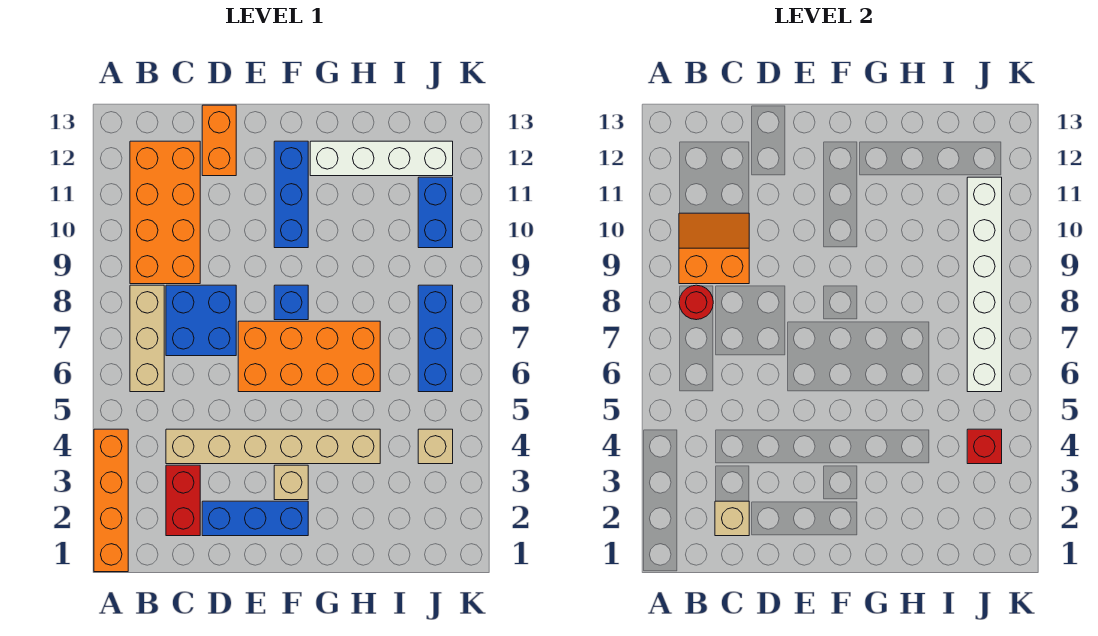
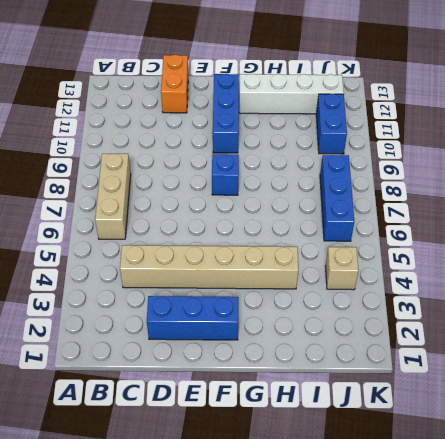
none -> orange 1x4 brick [94,429,128,572]
none -> orange 2x4 brick [130,141,200,284]
none -> red 1x2 brick [166,465,200,536]

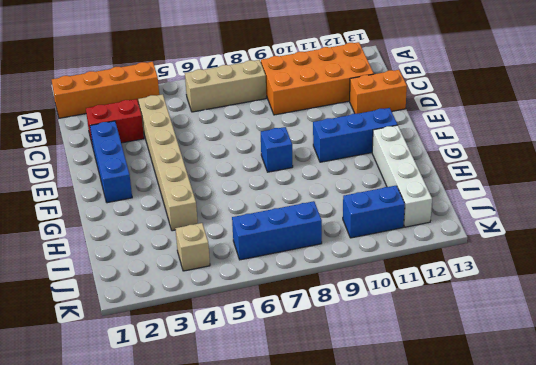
none -> blue 2x2 brick [166,285,236,356]
none -> orange 2x4 brick [238,321,380,392]
none -> tan 1x1 brick [274,465,308,500]

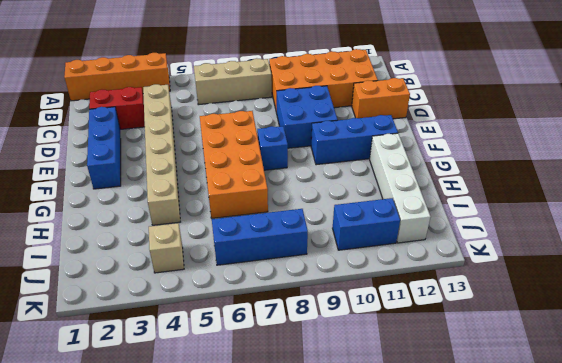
blue 2x2 brick [277,86,337,148] -> blue 2x2 brick moved to [166,285,236,356]
none -> tan 1x1 brick [274,465,308,500]
none -> red 1x1 round brick [679,285,713,320]
none -> orange 2x2 slope [679,213,749,284]

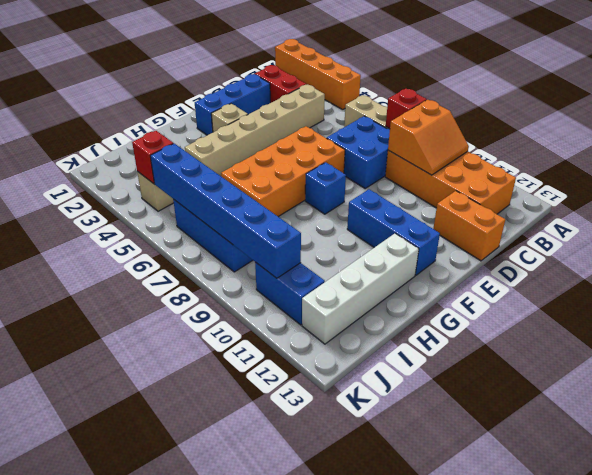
red 1x1 brick [386,88,427,129] -> red 1x1 round brick [679,285,713,320]
blue 1x6 brick [150,144,301,278] -> white 1x6 brick [967,177,1002,392]
none -> tan 1x1 brick [715,501,749,536]

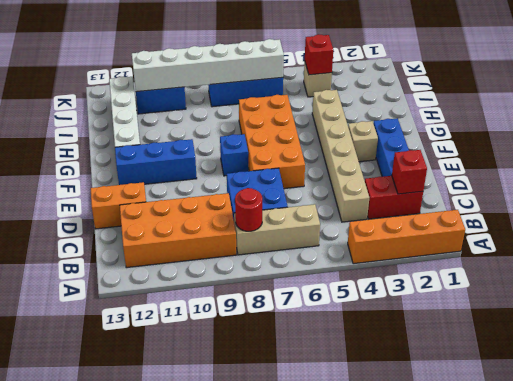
red 1x1 brick [392,150,427,194] -> tan 1x1 brick [715,501,749,536]
none -> orange 2x2 slope [679,213,749,284]

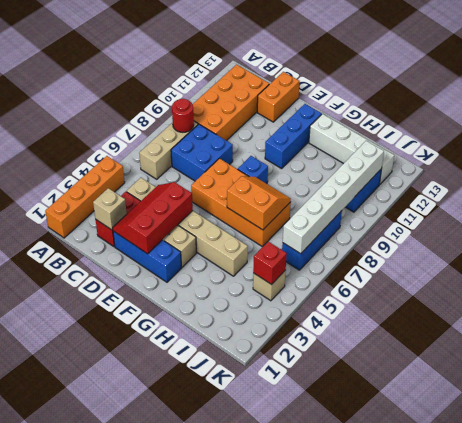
red 2x3 slope [113,182,193,254] -> none
orange 2x2 slope [227,176,291,230] -> orange 2x2 slope moved to [679,213,749,284]

